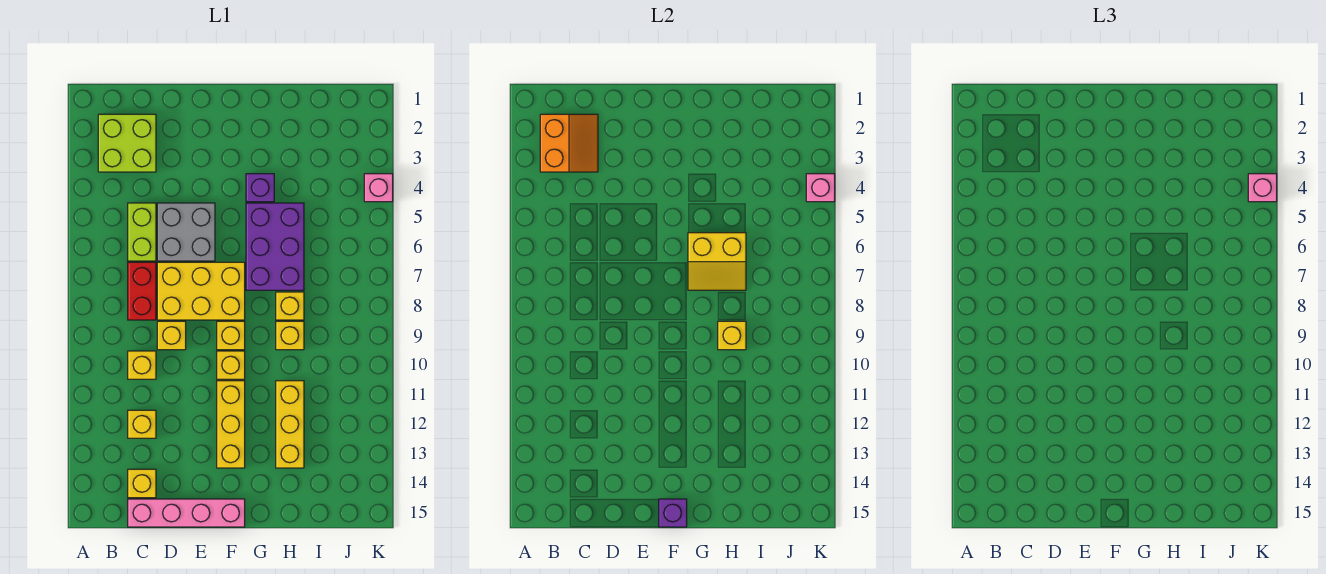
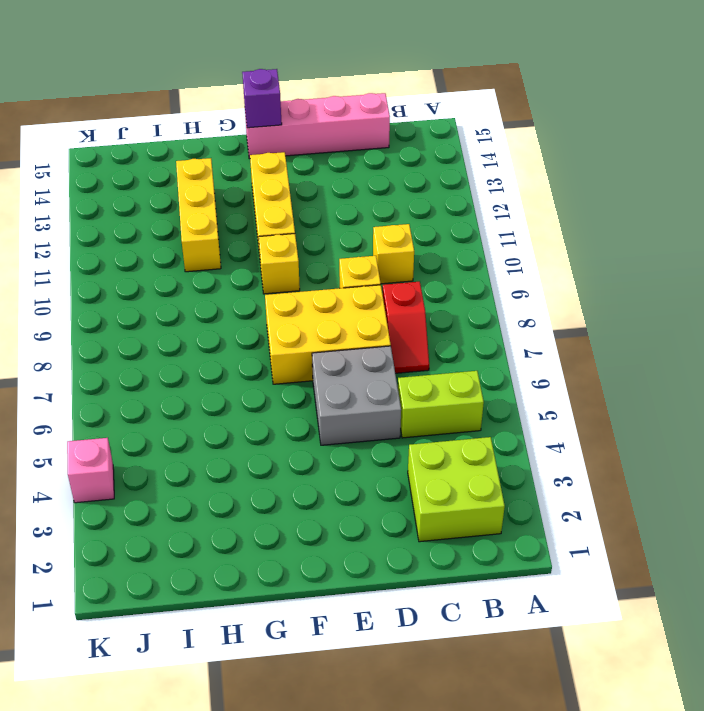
lime 1x2 brick [398,371,484,438] -> lime 1x2 brick turned to [128,203,156,261]
red 1x2 slope [383,282,429,373] -> red 1x2 brick [128,262,156,320]
none -> yellow 1x1 brick [128,410,156,438]
none -> yellow 1x1 brick [128,469,156,498]
none -> yellow 1x1 brick [217,321,245,350]

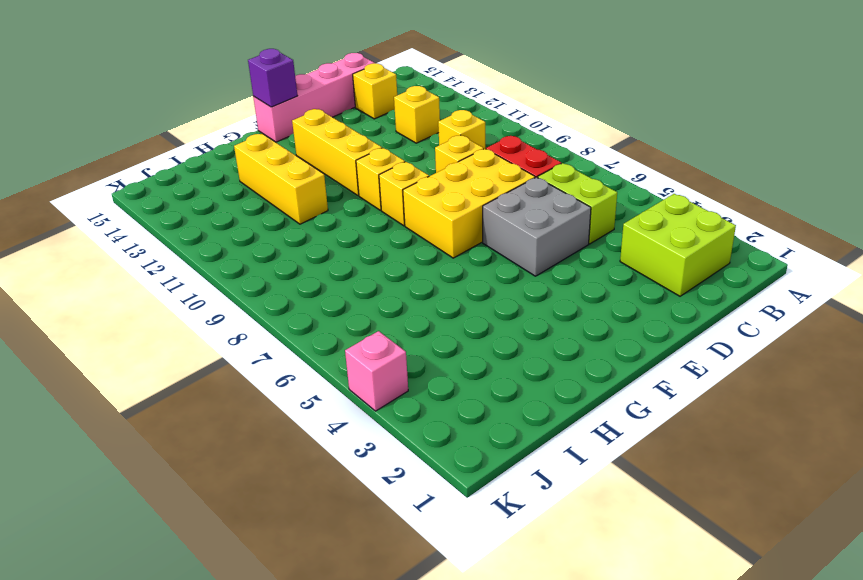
none -> purple 1x1 brick [246,174,274,202]
none -> purple 2x3 brick [246,203,304,290]
none -> yellow 1x1 brick [276,292,304,320]

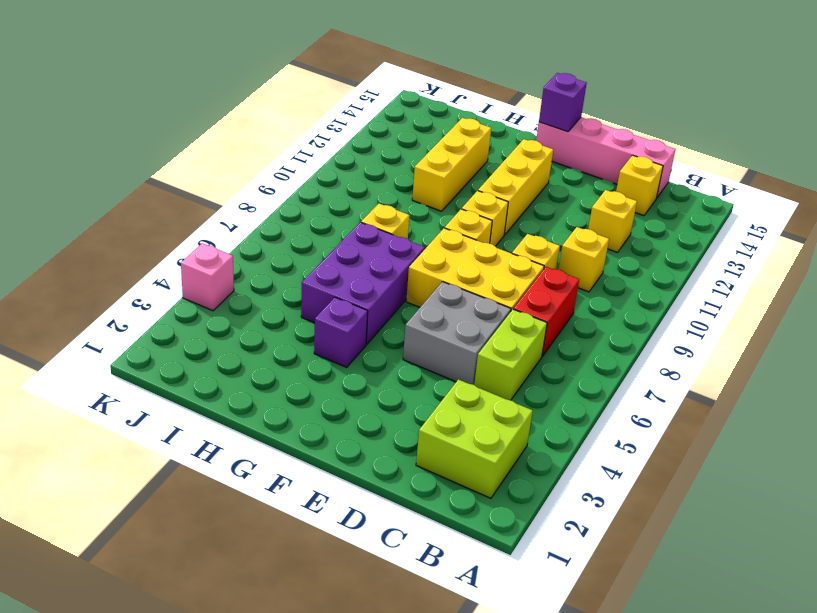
none -> yellow 1x1 brick [276,321,304,350]
none -> orange 2x2 slope [540,114,598,172]
none -> yellow 2x2 slope [688,233,746,290]

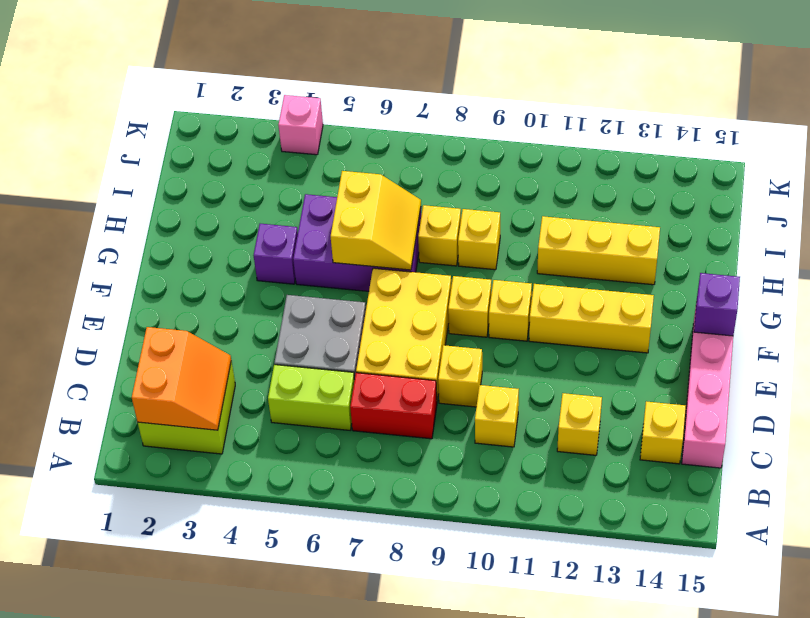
orange 2x2 slope [132,327,231,430] -> orange 2x2 slope turned to [540,114,598,172]
none -> yellow 1x1 brick [718,321,746,350]
none -> pink 1x1 brick [806,174,835,202]
none -> pink 1x1 brick [1248,174,1277,202]

